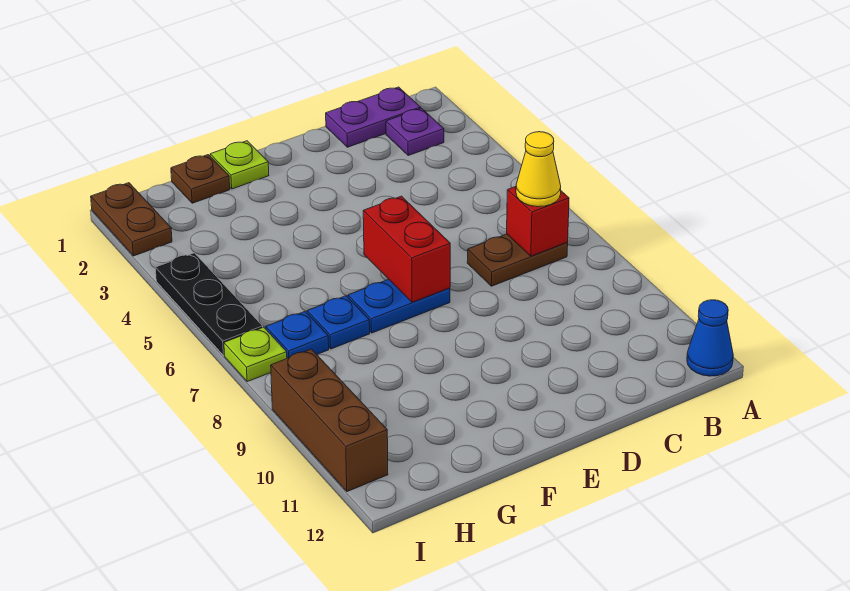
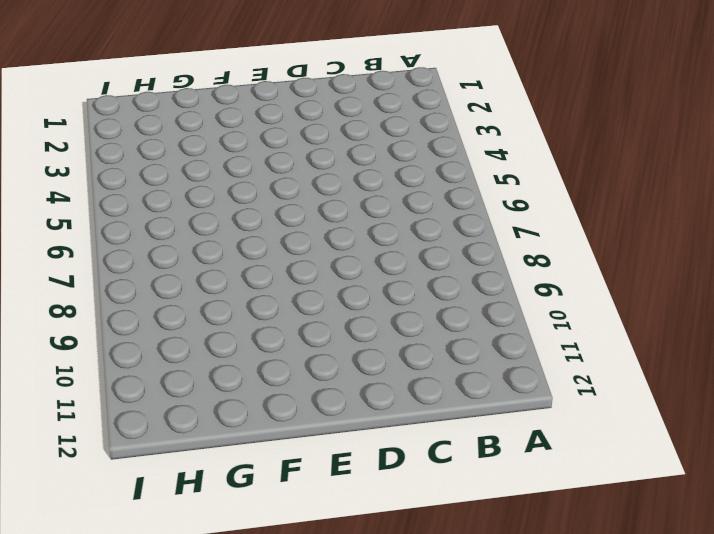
none -> blue 1x1 cone [687,300,733,376]
none -> purple 1x2 plate [326,87,421,147]
none -> purple 1x1 plate [386,108,444,155]

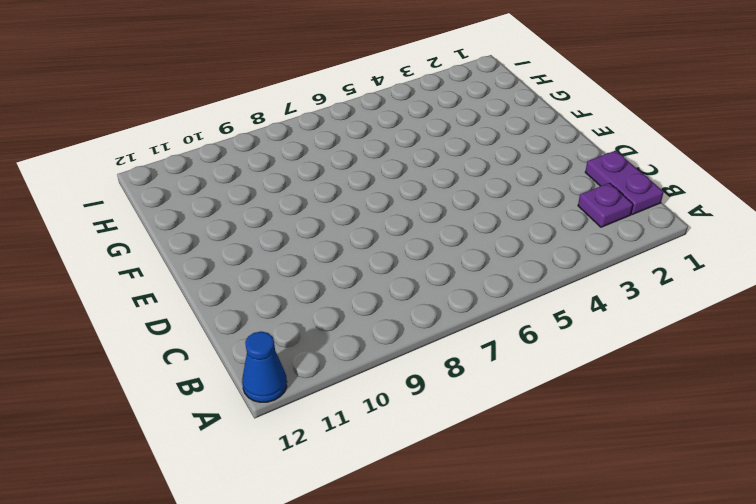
none -> brown 1x2 plate [467,234,568,286]
none -> blue 1x2 plate [348,279,450,333]
none -> lime 1x1 plate [210,141,269,189]

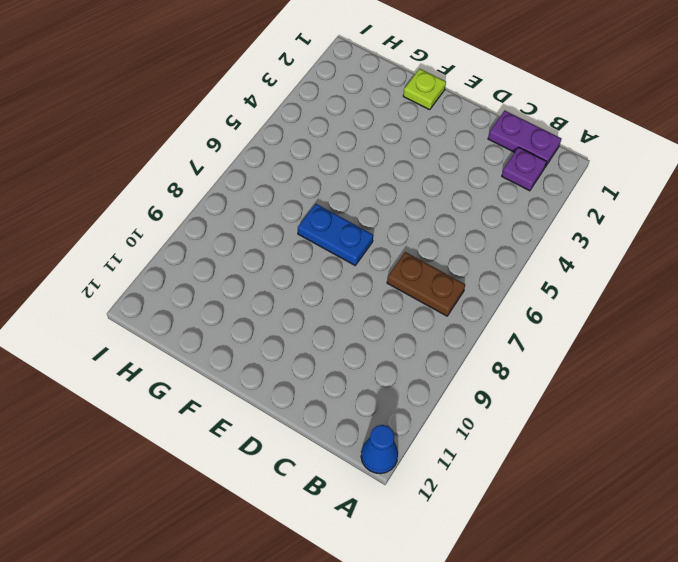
none -> brown 1x1 plate [171,155,230,203]
none -> blue 1x1 plate [307,296,370,349]
none -> blue 1x1 plate [266,312,329,358]

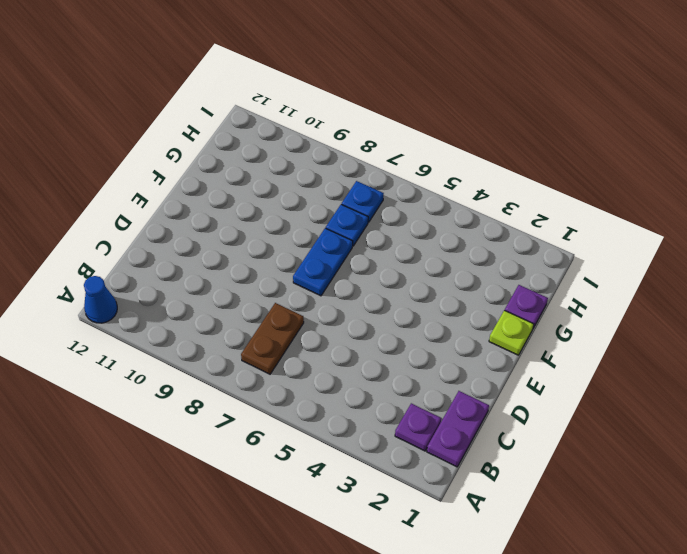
purple 1x1 plate [505,285,548,328] -> brown 1x1 plate [171,155,230,203]
none -> brown 1x2 plate [91,183,172,256]
none -> black 1x3 plate [155,253,263,356]
none -> lime 1x1 plate [224,327,287,382]

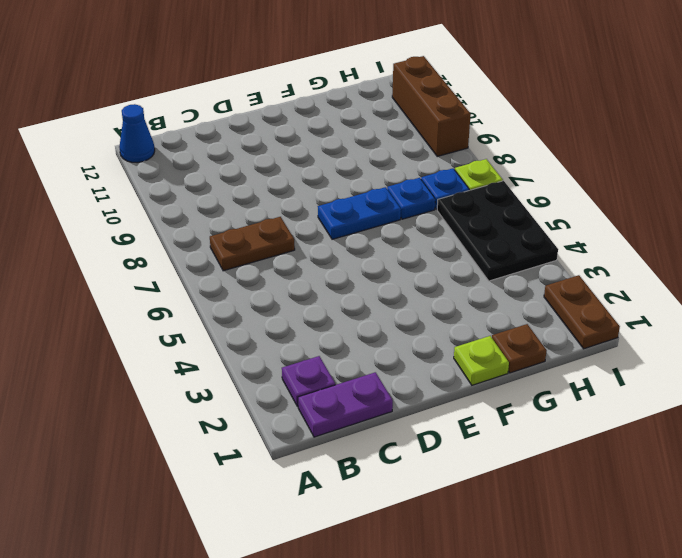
black 2x3 plate [437,181,558,281] -> black 1x3 plate [155,253,263,356]
none -> red 1x1 brick [507,187,569,256]
none -> red 1x2 brick [363,196,450,302]
none -> yellow 1x1 cone [516,132,561,207]

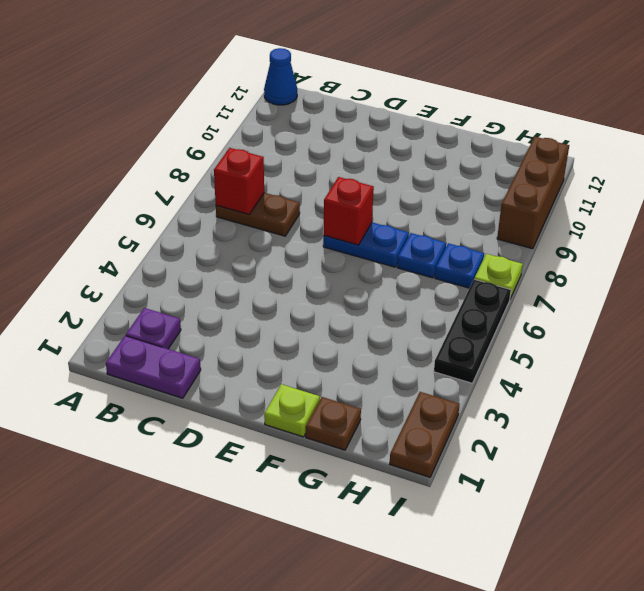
red 1x1 brick [324,177,374,245] -> red 1x2 brick [363,196,450,302]
none -> yellow 1x1 cone [516,132,561,207]

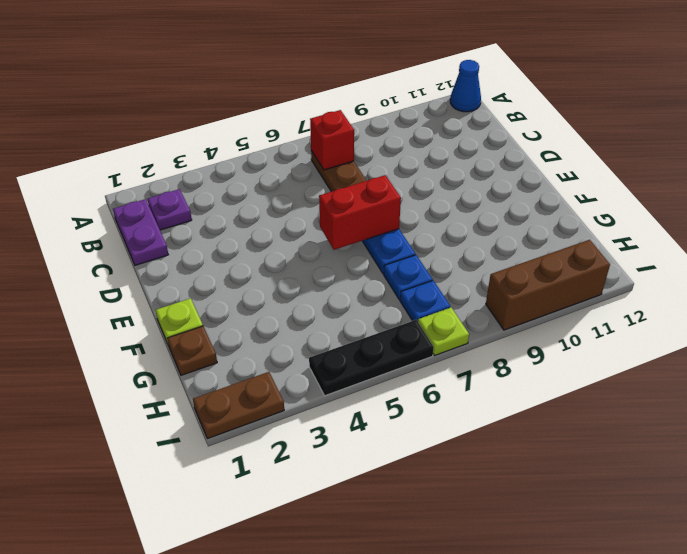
none -> yellow 1x1 cone [516,132,561,207]

